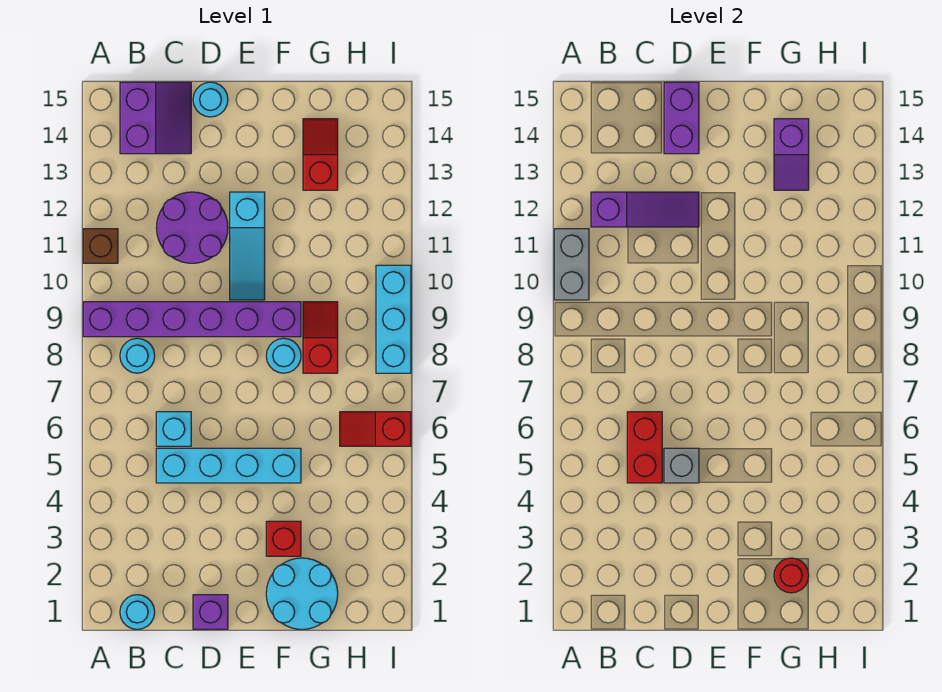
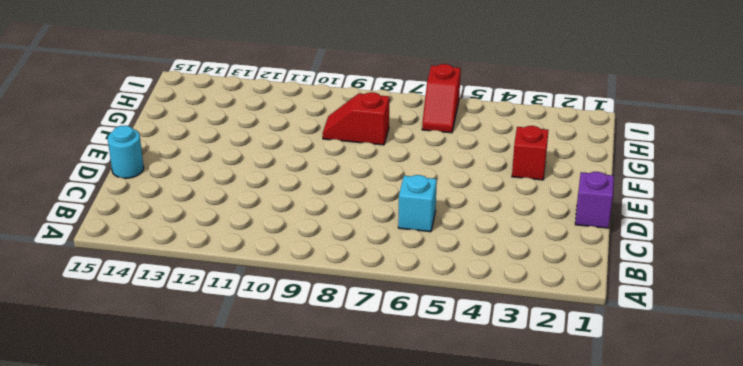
none -> purple 1x6 brick [83,302,301,337]
none -> brown 1x1 brick [83,229,118,263]
none -> cyan 1x1 round brick [120,595,155,629]

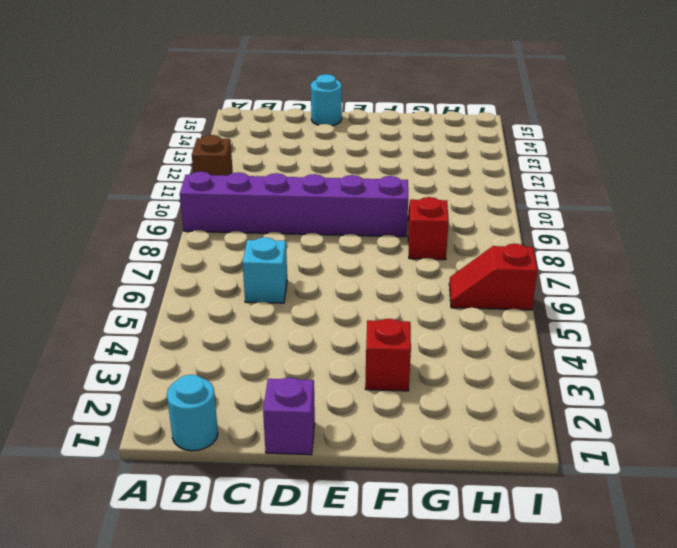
none -> cyan 1x1 round brick [120,338,155,373]
none -> purple 2x2 slope [120,82,191,154]
none -> cyan 1x4 brick [156,448,301,483]

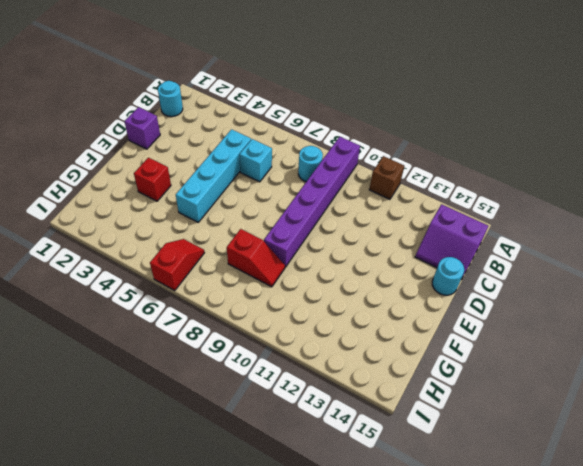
none -> purple 2x2 round brick [157,192,228,263]
none -> cyan 1x3 slope [230,192,265,300]
none -> cyan 2x2 round brick [266,558,338,629]

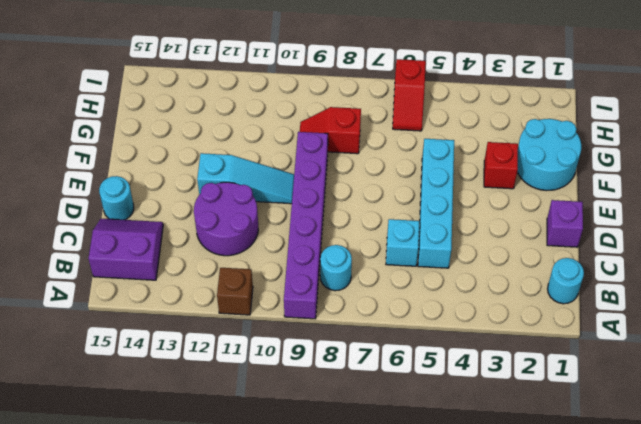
none -> cyan 1x1 round brick [266,338,301,373]
none -> red 1x2 slope [303,119,338,190]
none -> cyan 1x3 brick [376,265,411,373]

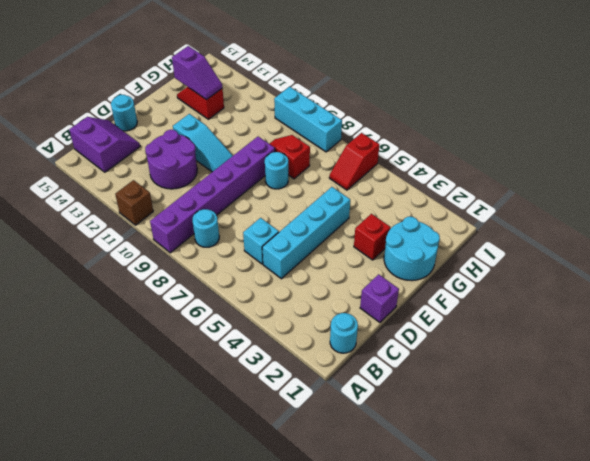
none -> grey 1x2 brick [554,229,589,300]
none -> purple 1x3 slope [591,192,699,227]
none -> red 1x2 brick [627,412,662,483]

